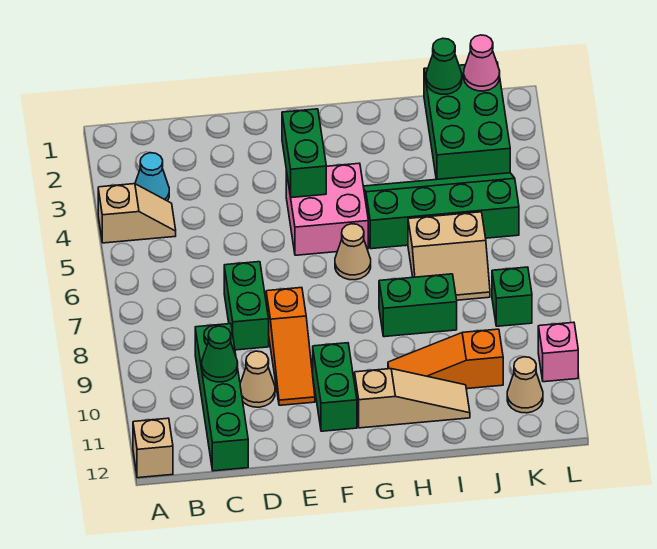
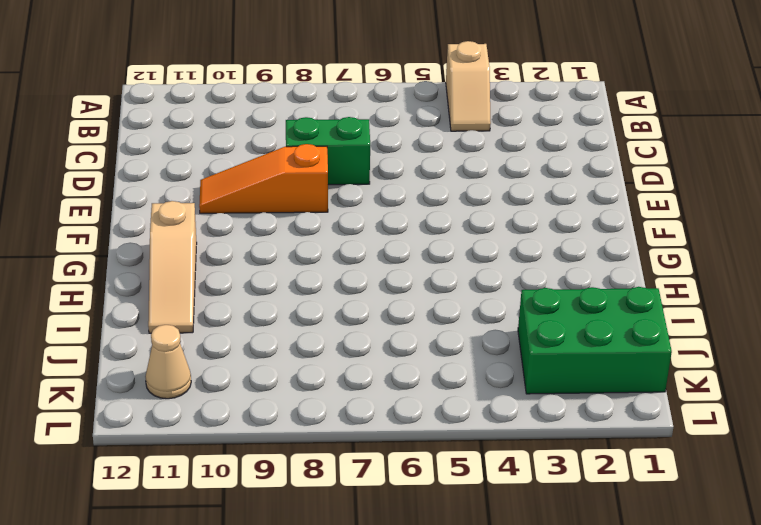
none -> tan 1x1 brick [133,418,173,478]
none -> cyan 1x1 cone [135,153,169,201]
none -> green 1x4 brick [195,324,248,471]

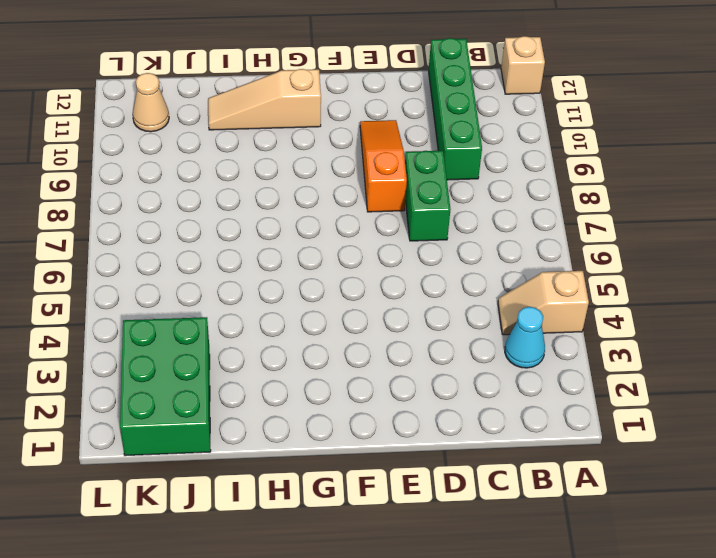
none -> tan 1x1 cone [240,351,275,407]
none -> pink 2x2 brick [286,163,368,255]
none -> green 1x2 brick [313,343,357,431]

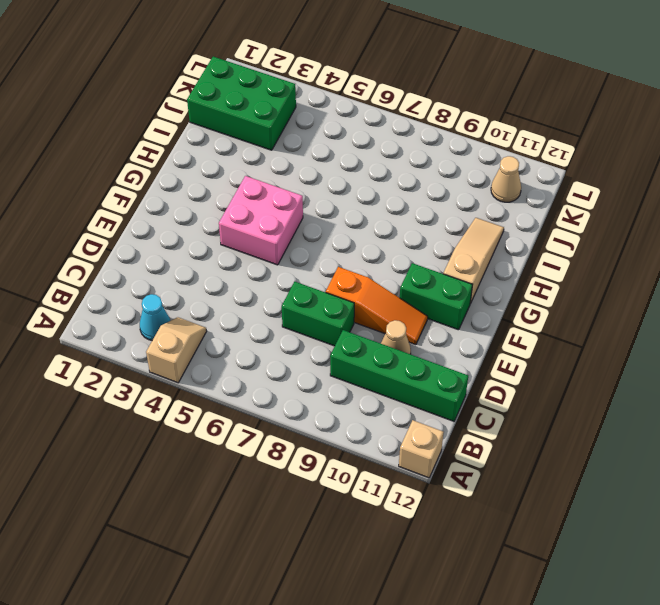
none -> tan 1x1 cone [335,224,371,280]
none -> green 2x4 slope [363,173,519,249]
none -> green 1x2 brick [379,274,457,337]

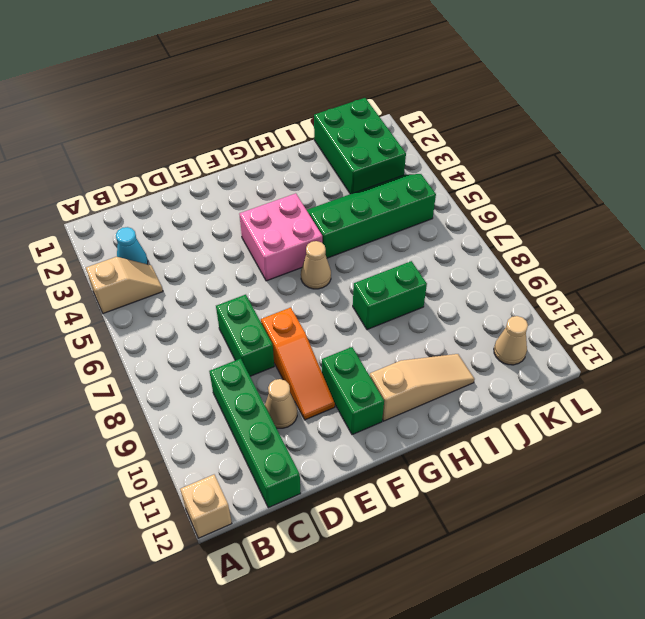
none -> orange 1x3 slope [388,329,503,389]
none -> tan 2x2 slope [408,212,490,300]
none -> green 1x1 brick [492,267,532,326]

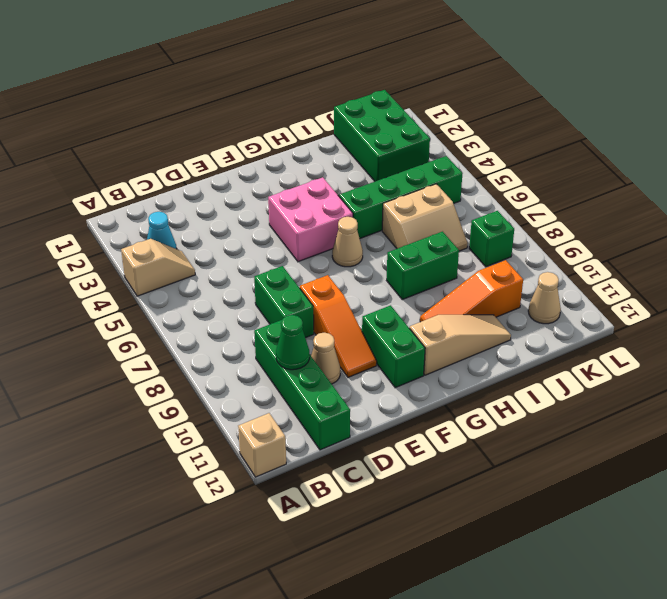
none -> pink 1x1 brick [538,322,578,382]
none -> green 1x2 brick [282,109,326,198]
none -> green 1x1 cone [426,38,462,94]

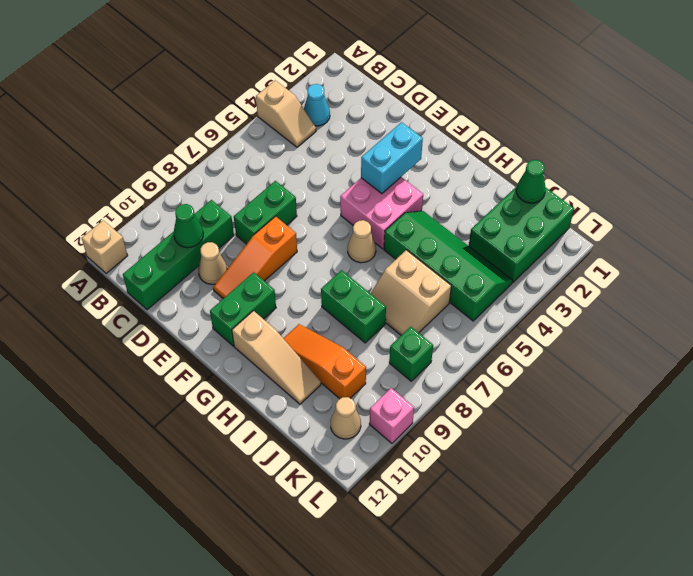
cyan 1x2 brick [361,122,423,194] -> green 1x2 brick [282,109,326,198]
none -> pink 1x1 cone [464,35,500,91]

